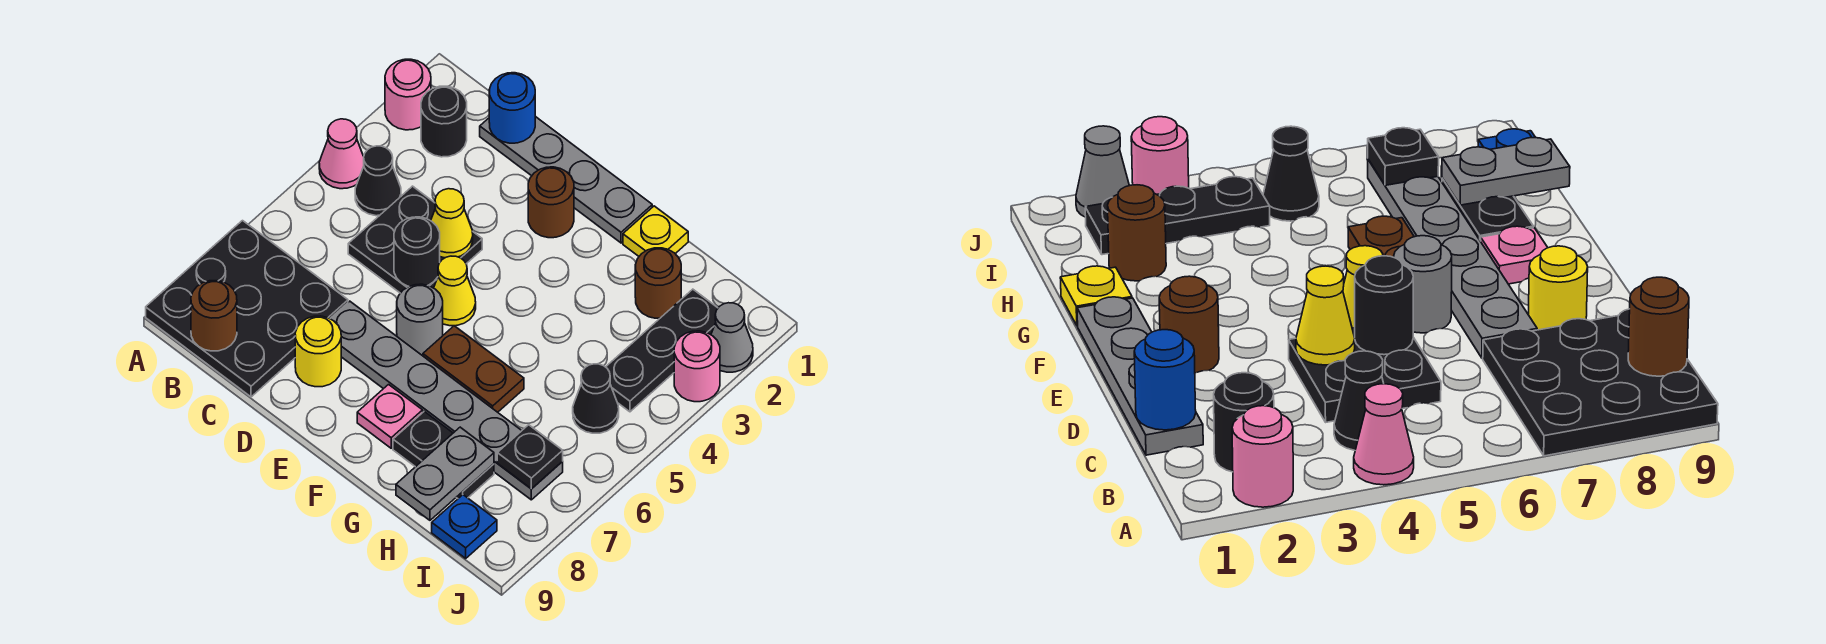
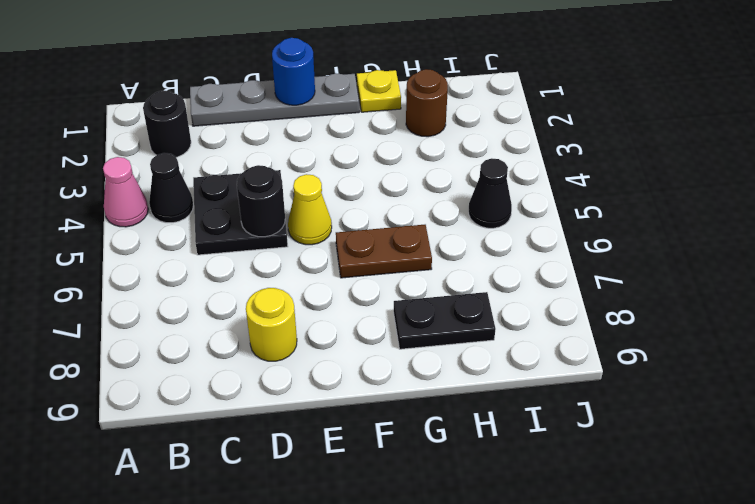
blue 1x1 round brick [272,38,315,105] -> blue 1x1 round brick moved to [489,73,535,143]
none -> pink 1x1 round brick [385,59,431,130]
none -> black 3x3 plate [146,221,348,397]
none -> grey 1x6 plate [330,301,563,500]

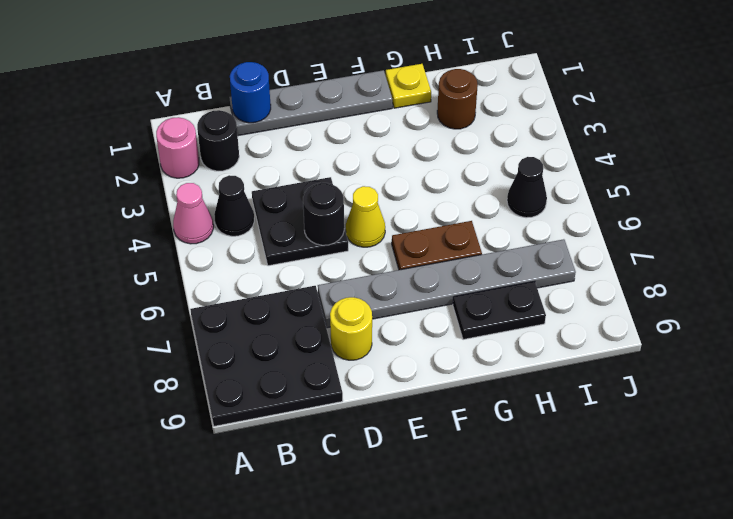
none -> brown 1x1 round brick [528,167,574,238]
none -> grey 1x1 round brick [397,284,443,355]
none -> pink 1x1 plate [357,385,423,448]

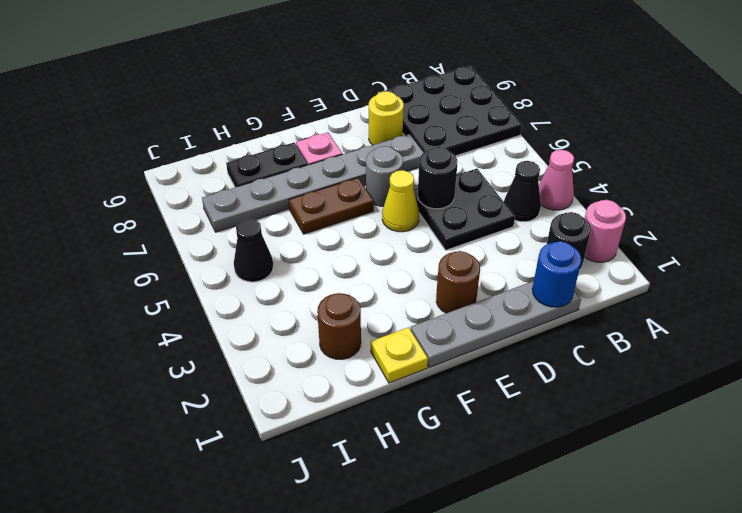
none -> black 1x3 plate [606,289,718,412]
none -> blue 1x1 plate [432,495,497,558]
none -> grey 1x1 cone [711,303,753,372]

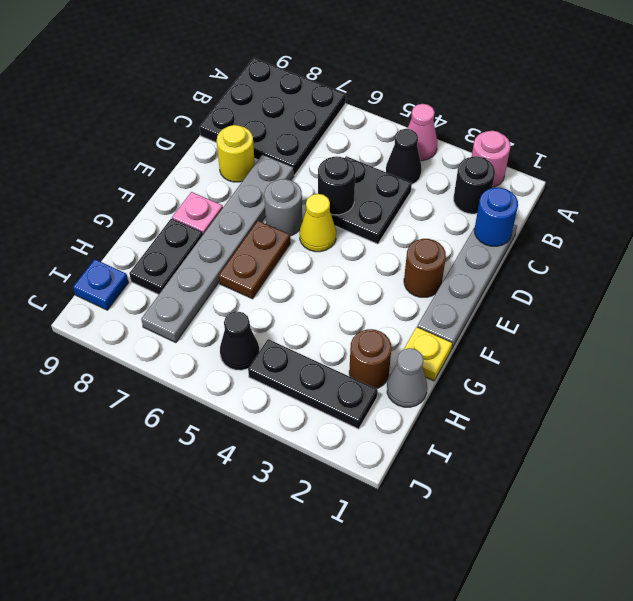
grey 1x1 cone [387,348,427,407] -> grey 1x1 cone moved to [711,303,753,372]
none -> pink 1x1 round brick [674,331,720,402]
none -> brown 1x1 round brick [191,281,237,351]
none -> yellow 1x1 cone [431,189,473,258]

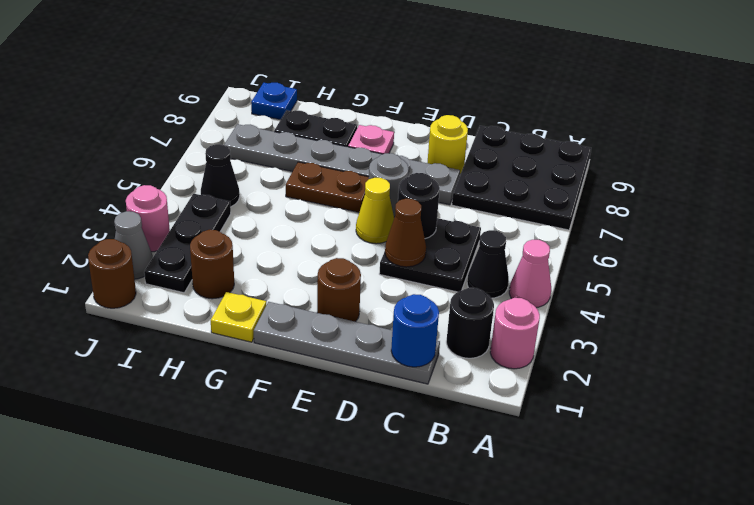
brown 1x1 cone [385,199,426,267] -> yellow 1x1 cone [431,189,473,258]
brown 1x1 round brick [88,239,136,308] -> brown 1x1 round brick moved to [191,281,237,351]
none -> grey 1x2 plate [396,427,494,520]
none -> black 1x1 plate [497,425,563,489]

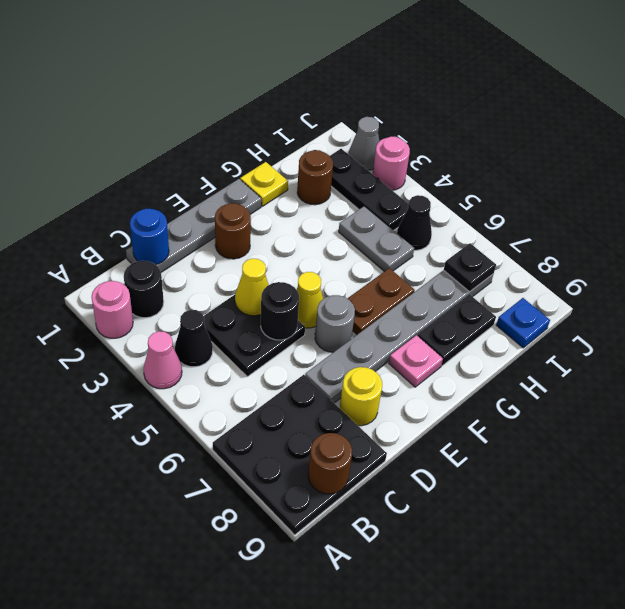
grey 1x2 plate [339,206,414,272] -> grey 1x2 plate moved to [396,427,494,520]

